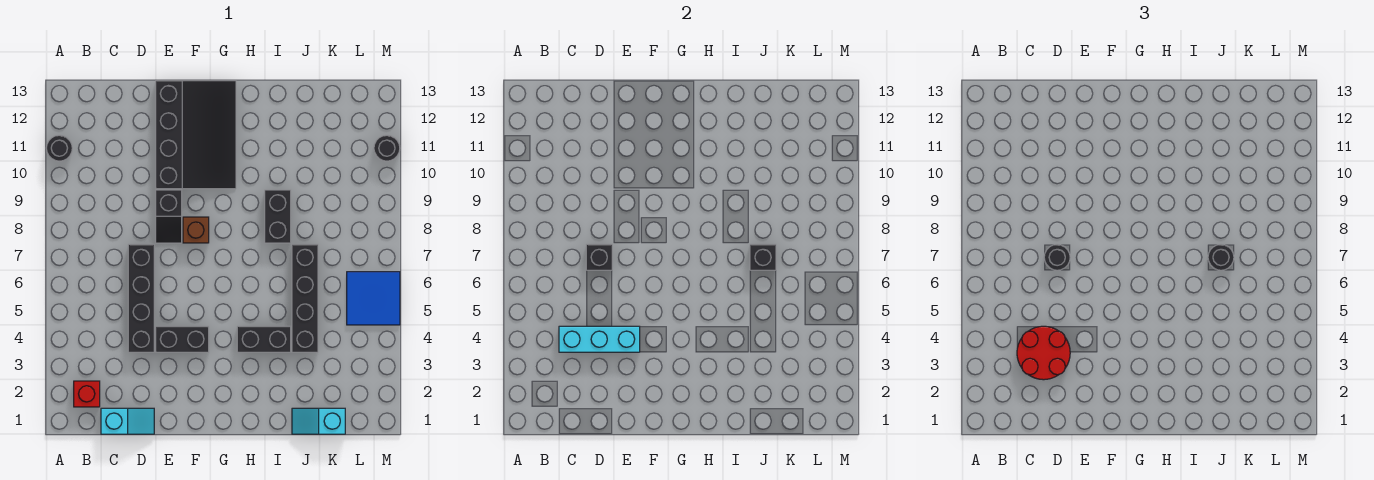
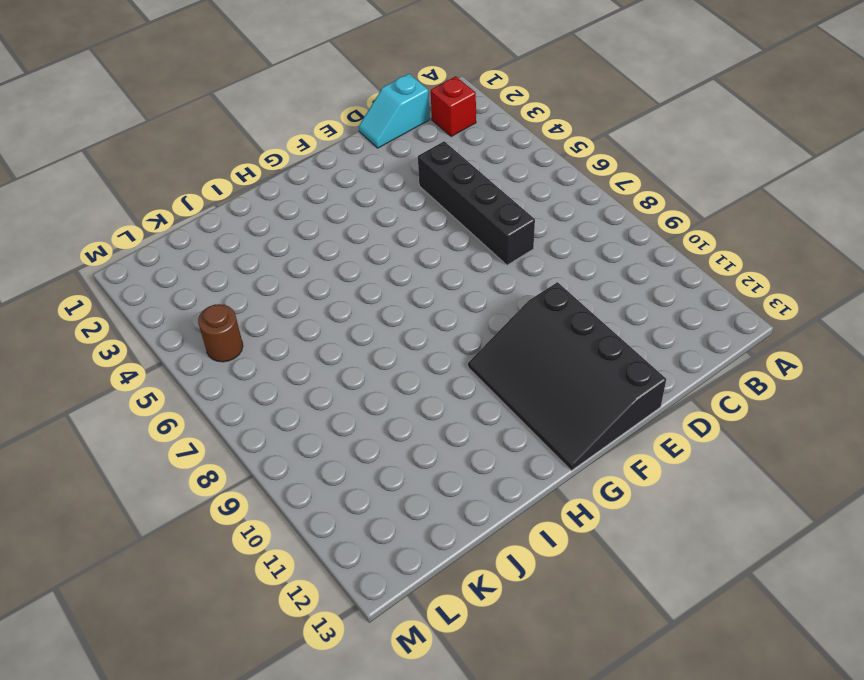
brown 1x1 round brick [198,304,243,362] -> blue 2x2 tile [347,272,400,325]
none -> black 1x1 round brick [46,135,72,161]
none -> black 1x2 brick [156,326,209,352]
none -> black 1x2 slope [156,190,182,243]

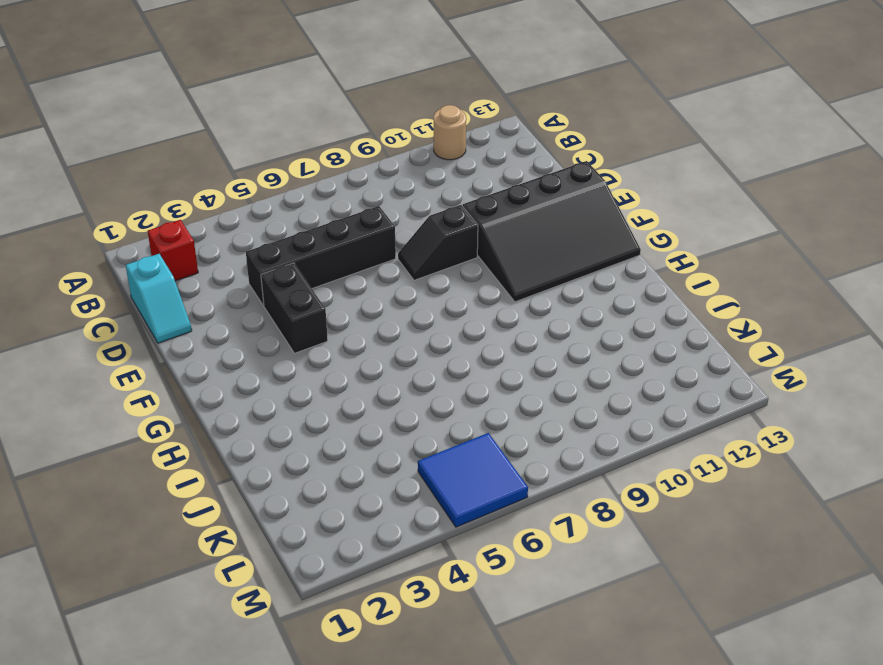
tan 1x1 round brick [433,105,466,160] -> black 1x1 round brick [46,135,72,161]
none -> brown 1x1 brick [183,217,209,243]
none -> black 1x2 brick [237,326,291,352]
none -> black 1x2 brick [265,190,291,243]

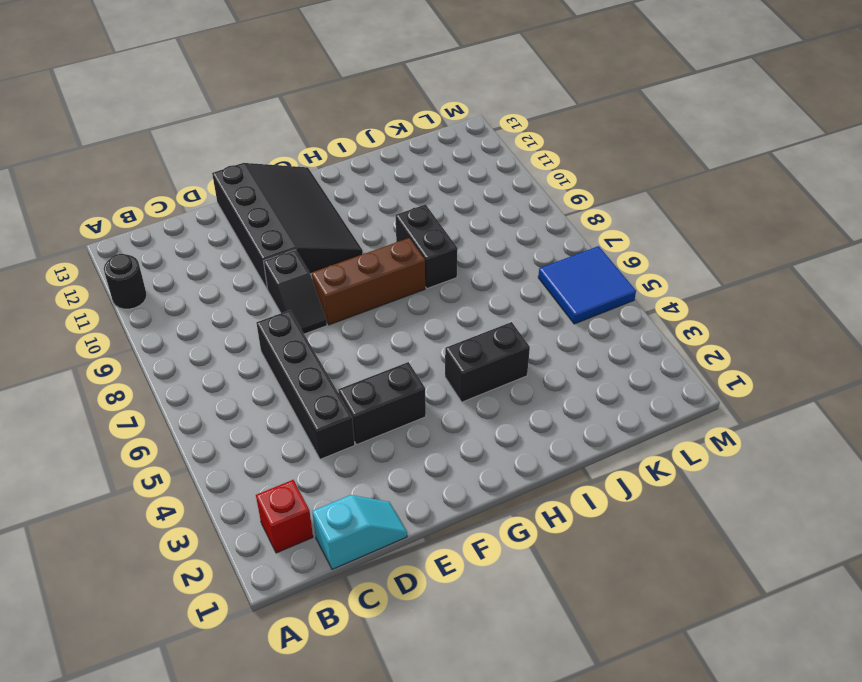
brown 1x3 brick [312,238,425,325] -> brown 1x1 brick [183,217,209,243]
none -> cyan 1x2 slope [292,408,345,434]
none -> black 1x4 brick [292,244,318,352]
none -> black 1x1 round brick [374,135,400,161]

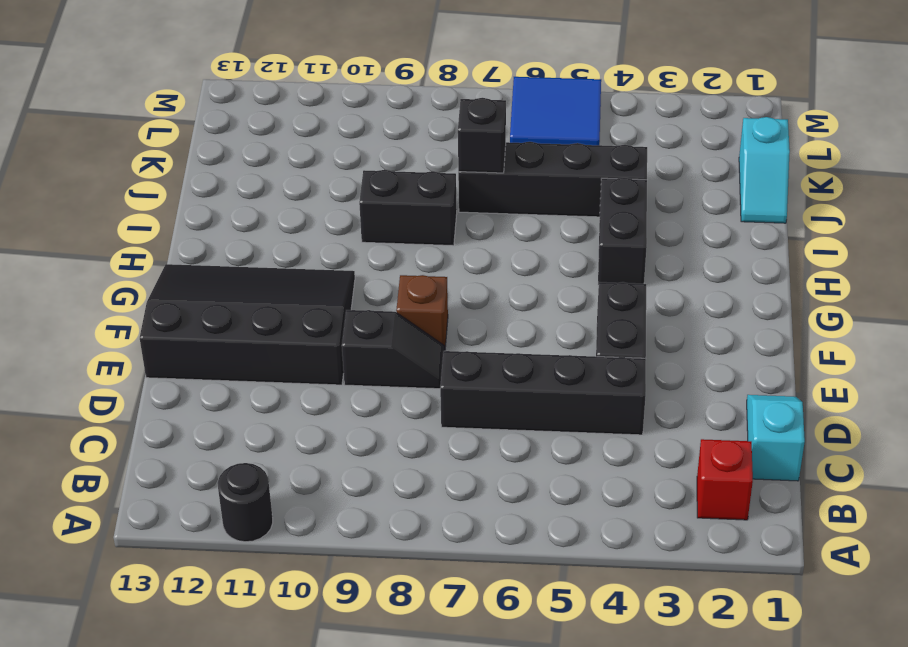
none -> black 1x1 round brick [374,135,400,161]
none -> cyan 1x3 brick [559,326,640,352]
none -> black 1x1 brick [586,244,612,270]

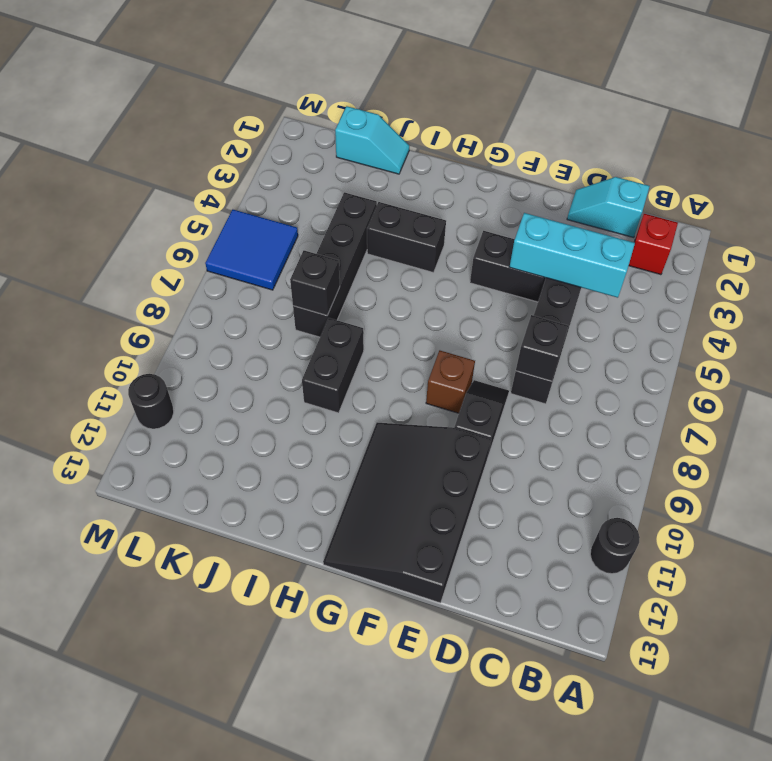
none -> red 2x2 round brick [1017,326,1070,380]
none -> black 1x1 round brick [1044,244,1070,270]
none -> black 1x1 round brick [1208,245,1234,270]

